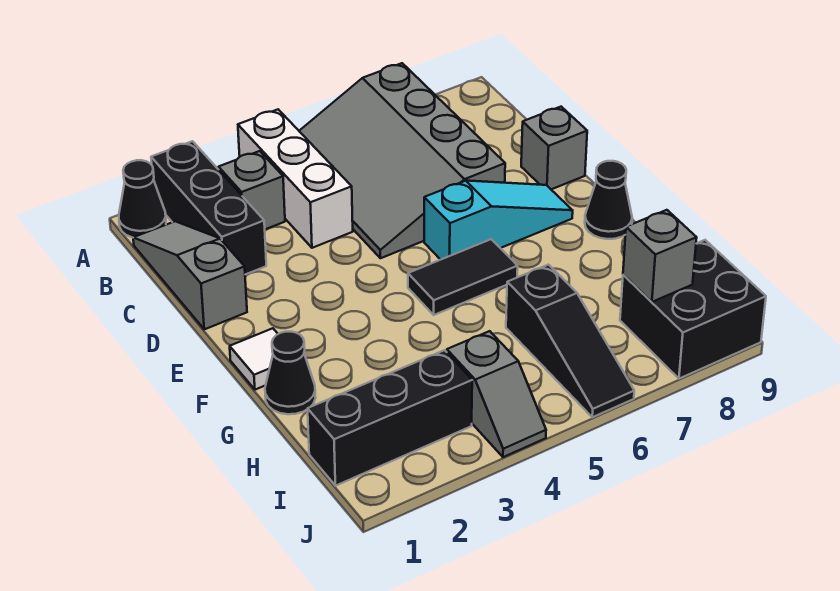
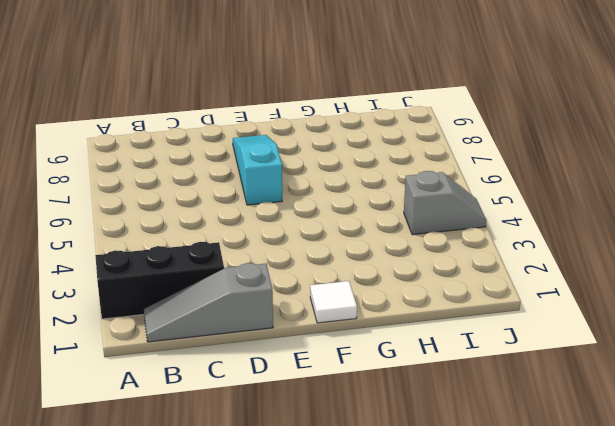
none -> black 1x1 cone [119,160,166,238]
none -> white 1x3 brick [238,110,353,248]
none -> grey 3x4 slope [299,63,505,258]

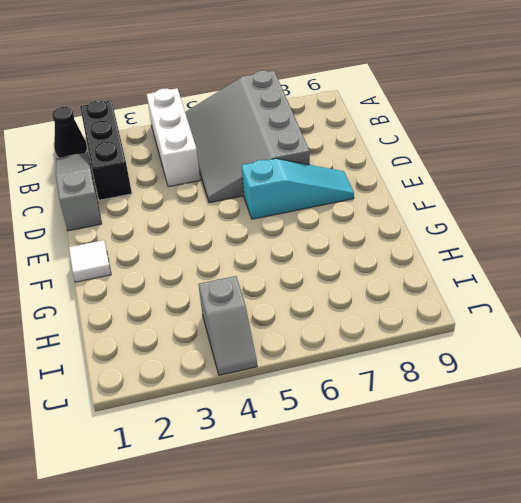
none -> grey 1x1 brick [219,151,285,229]
none -> grey 1x1 brick [521,107,587,189]
none -> black 1x2 tile [408,239,518,315]

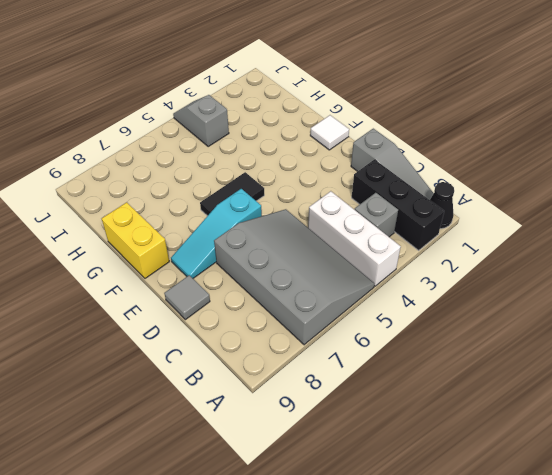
grey 1x1 tile [164,275,210,320] -> grey 1x1 brick [521,107,587,189]
yellow 1x2 brick [102,202,169,278] -> black 1x1 cone [585,161,632,239]
none -> black 1x1 cone [265,332,316,414]
none -> black 1x3 slope [506,265,634,417]
none -> black 1x3 brick [308,350,472,486]

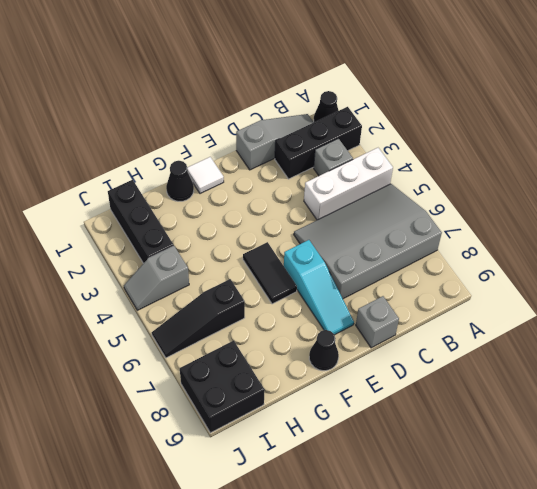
none -> grey 1x1 brick [623,210,697,302]

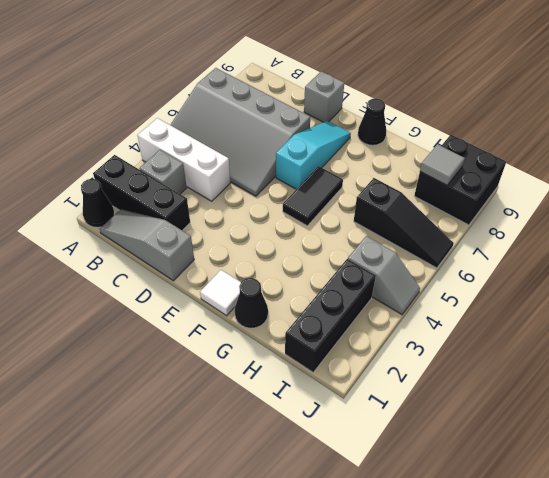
grey 1x1 tile [420,144,465,185] -> grey 1x1 brick [623,210,697,302]

